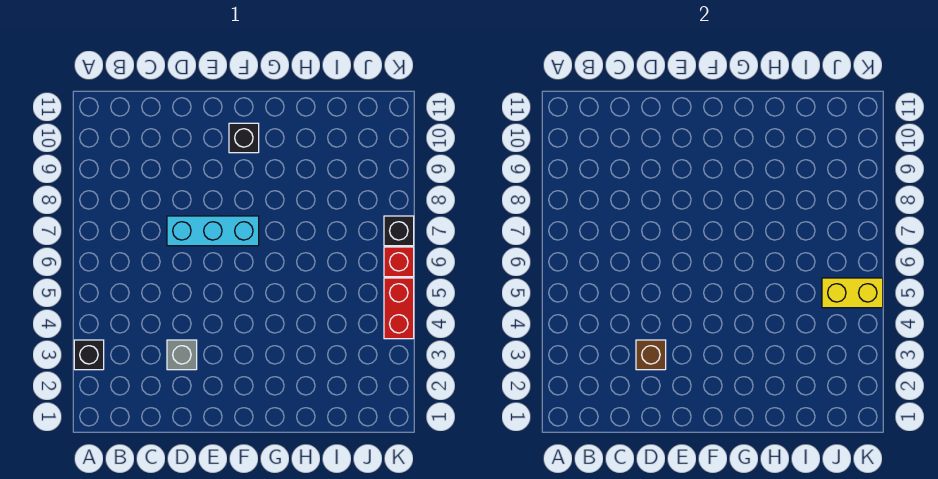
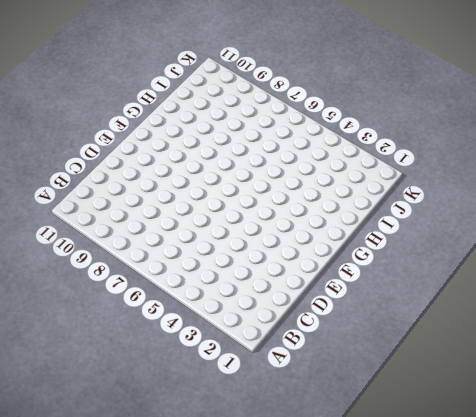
none -> black 1x1 brick [74,340,104,370]
none -> grey 1x1 brick [167,340,197,370]

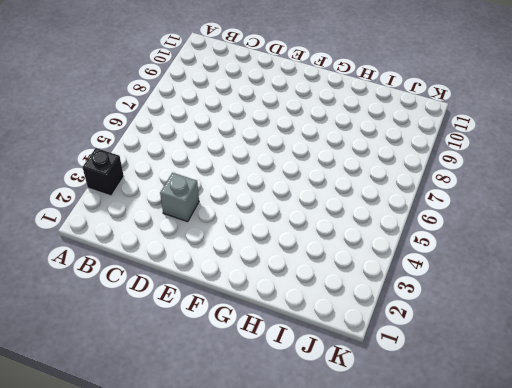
none -> cyan 1x3 brick [167,216,259,246]
none -> black 1x1 brick [229,123,259,153]

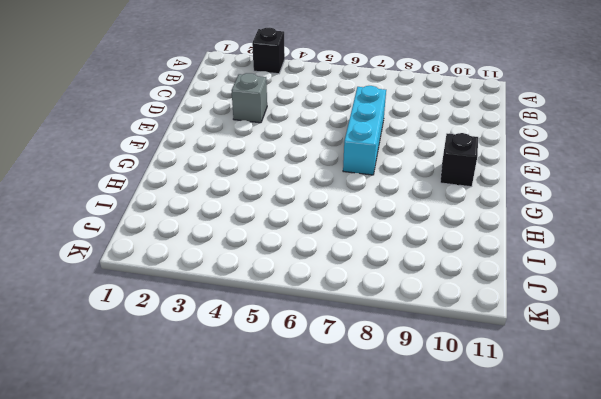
none -> red 1x2 brick [384,278,414,339]
none -> red 1x1 brick [384,247,414,277]

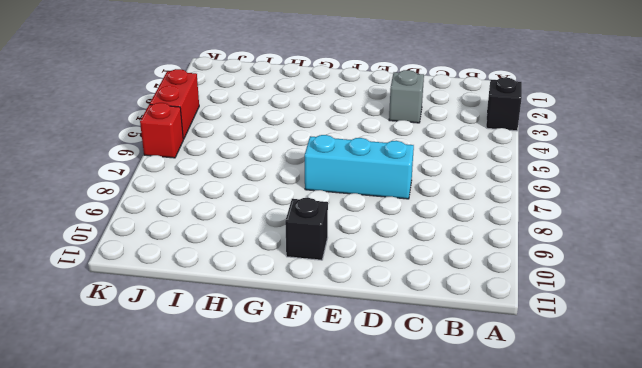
none -> black 1x1 brick [384,216,414,246]
none -> brown 1x1 brick [636,340,666,370]

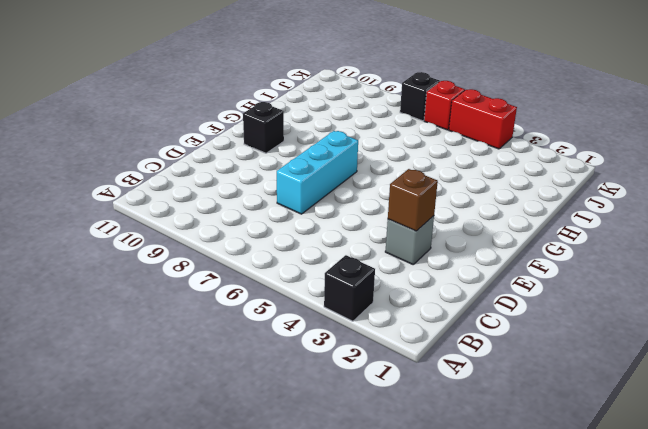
none -> yellow 1x2 brick [822,278,883,308]

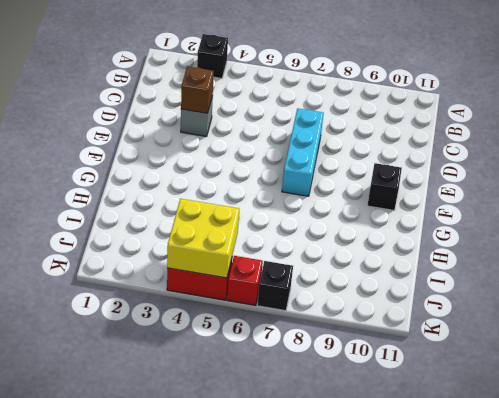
yellow 2x2 brick [167,199,239,278] -> yellow 1x2 brick [822,278,883,308]

